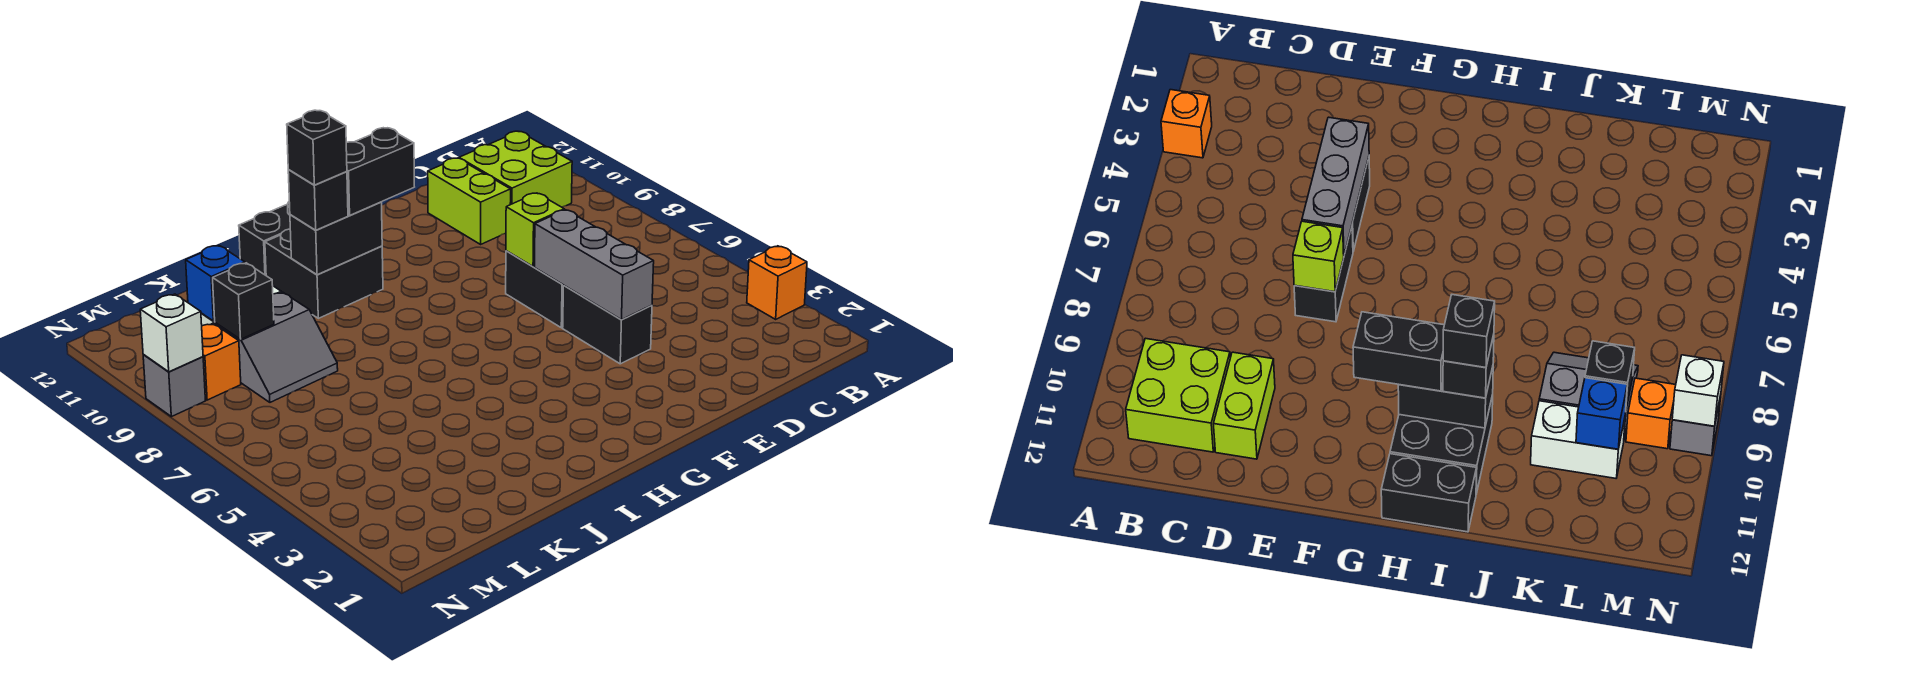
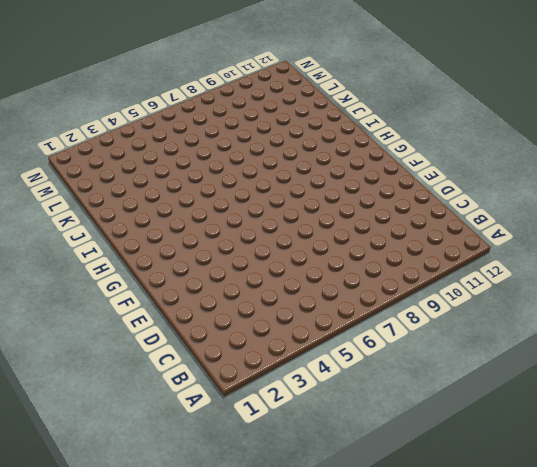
none -> orange 1x1 brick [747,246,807,319]
none -> lime 2x2 brick [459,131,572,207]
none -> lime 1x2 brick [428,158,511,244]

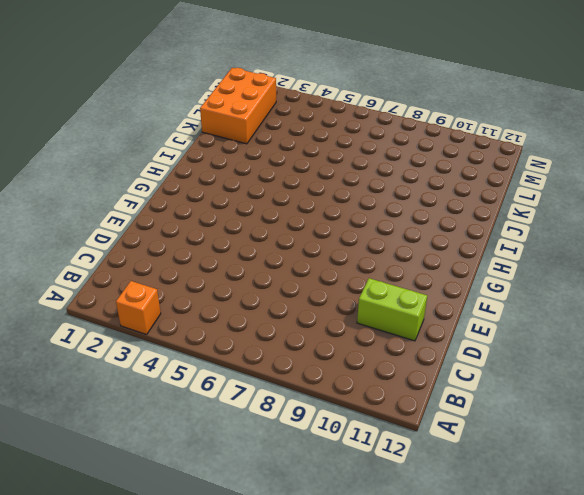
orange 2x3 brick [200,68,276,144] -> none
none -> lime 2x2 brick [459,131,572,207]
none -> black 1x2 brick [563,286,652,364]
none -> black 1x2 brick [506,251,564,328]

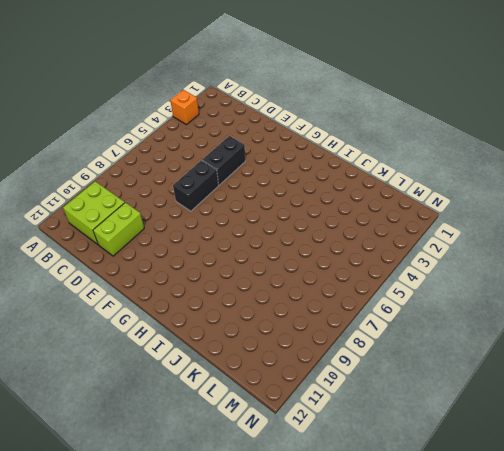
none -> black 2x2 brick [265,229,383,318]
none -> black 1x2 brick [239,202,290,275]
none -> grey 2x2 slope [215,292,338,402]

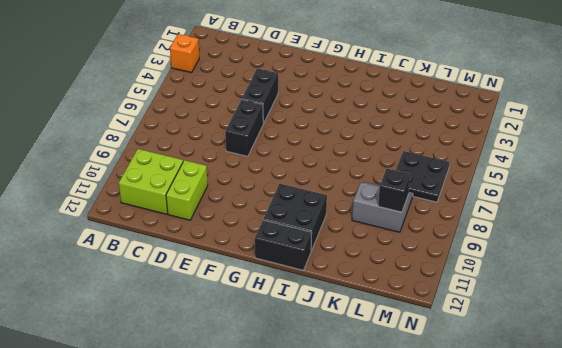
black 2x2 plate [396,151,450,202] -> none
none -> white 1x2 brick [1531,401,1625,478]
none -> orange 1x1 brick [202,323,241,400]
none -> grey 1x1 brick [143,355,205,417]

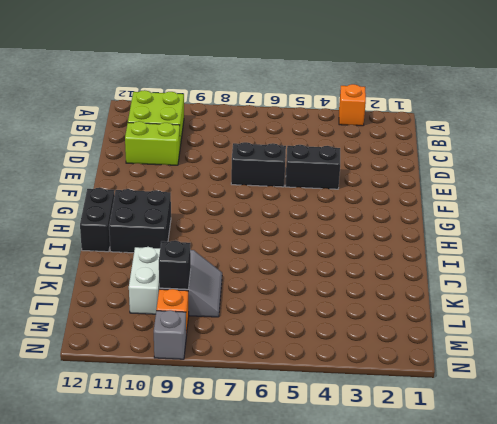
none -> grey 1x3 brick [535,210,654,320]
none -> lime 1x1 brick [506,193,564,267]
none -> black 1x2 brick [290,202,382,275]

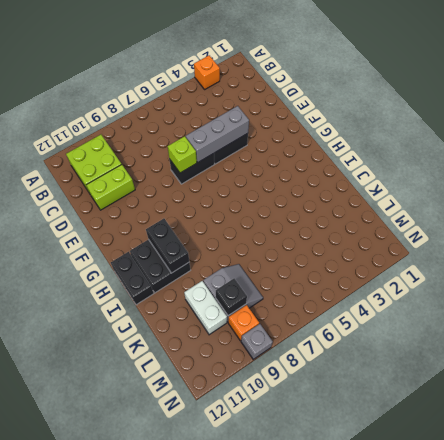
none -> blue 1x1 brick [186,245,245,321]
none -> white 1x1 brick [140,294,203,372]
none -> black 1x2 brick [346,128,414,215]

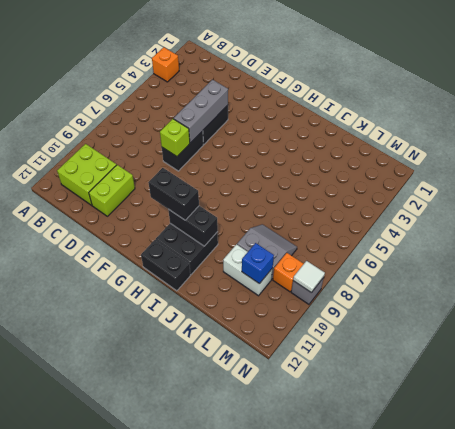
white 1x1 tile [293,261,325,293] -> white 1x1 brick [140,294,203,372]
none -> black 1x1 brick [213,263,274,339]
none -> black 1x1 brick [288,170,348,230]
none -> black 1x1 brick [287,110,347,185]

